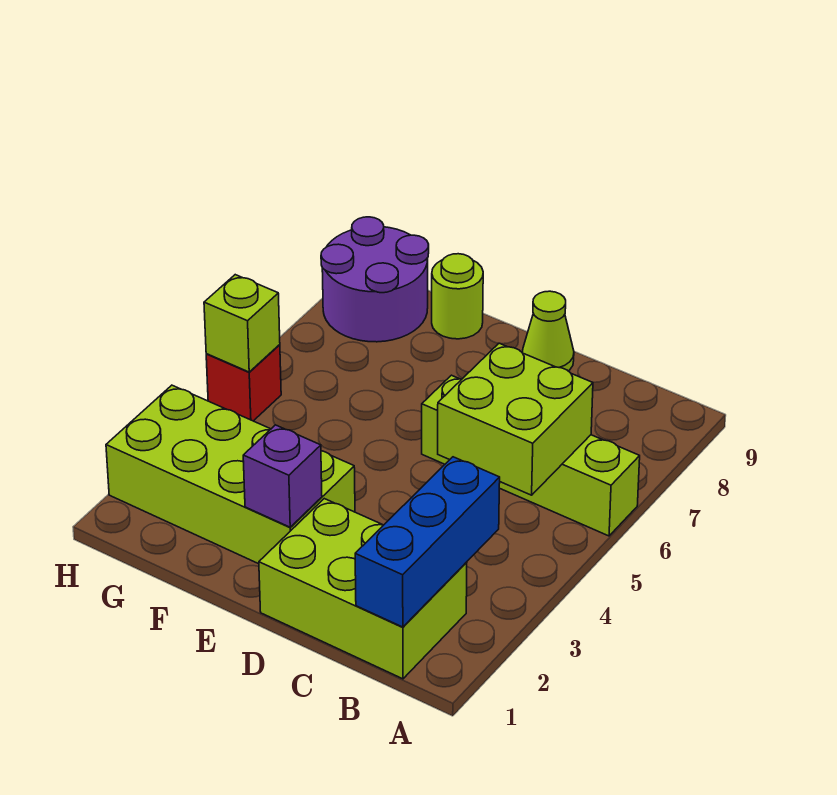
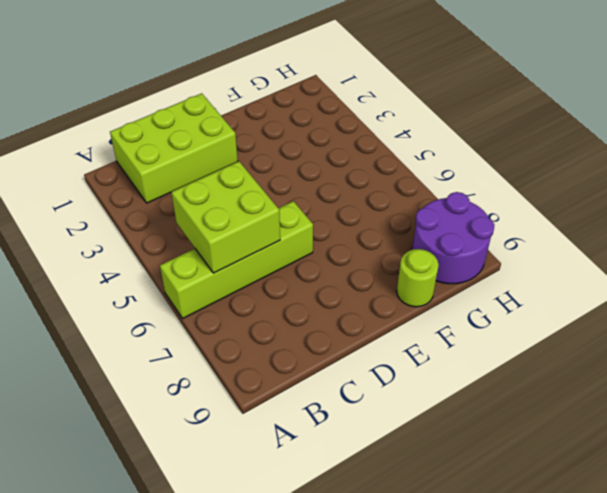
none -> lime 1x1 cone [522,291,574,371]
none -> lime 2x4 brick [106,385,355,564]

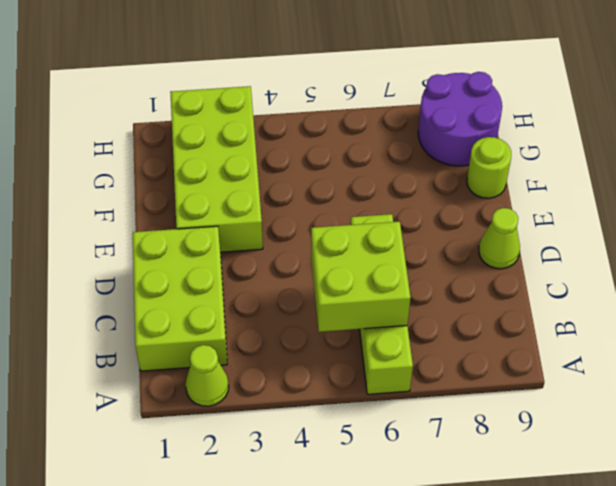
lime 1x1 cone [185,345,229,406] -> none
none -> red 1x1 brick [206,345,281,421]
none -> blue 1x3 brick [355,457,500,627]

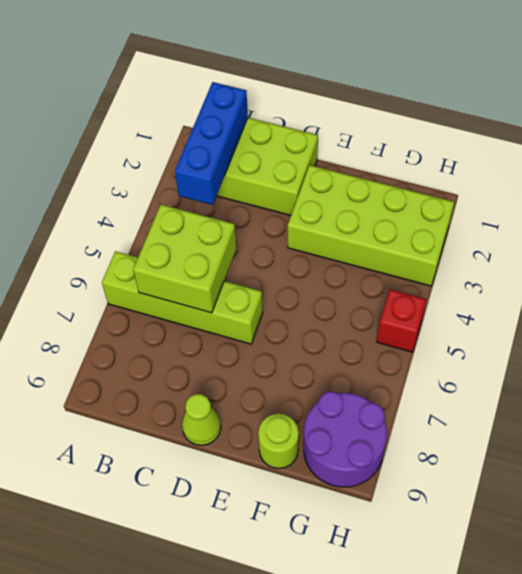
none -> purple 1x1 brick [243,425,322,527]
none -> lime 1x1 brick [204,275,280,372]

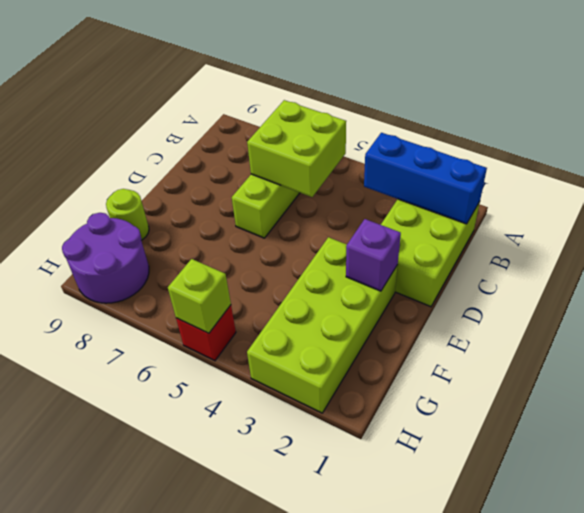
none -> lime 1x1 cone [522,291,574,371]

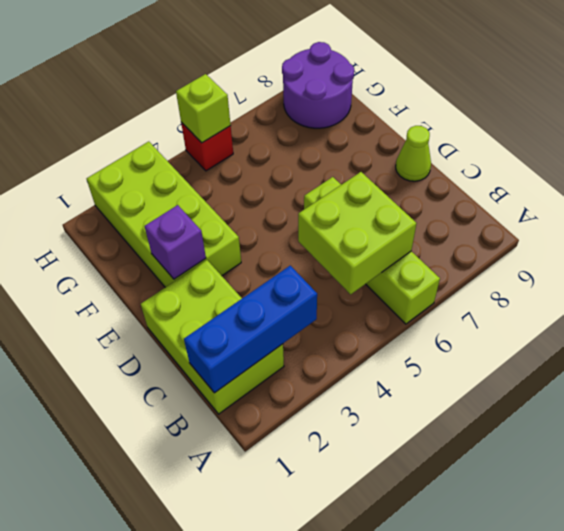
none -> lime 1x1 round brick [432,254,483,339]

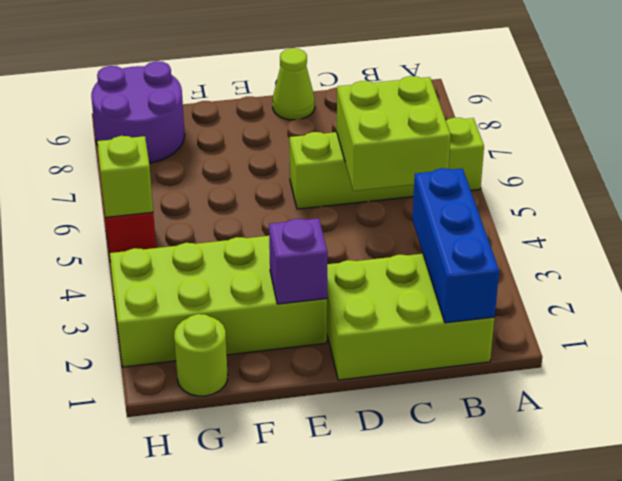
lime 1x1 round brick [174,314,228,396] -> lime 1x1 round brick moved to [432,254,483,339]

